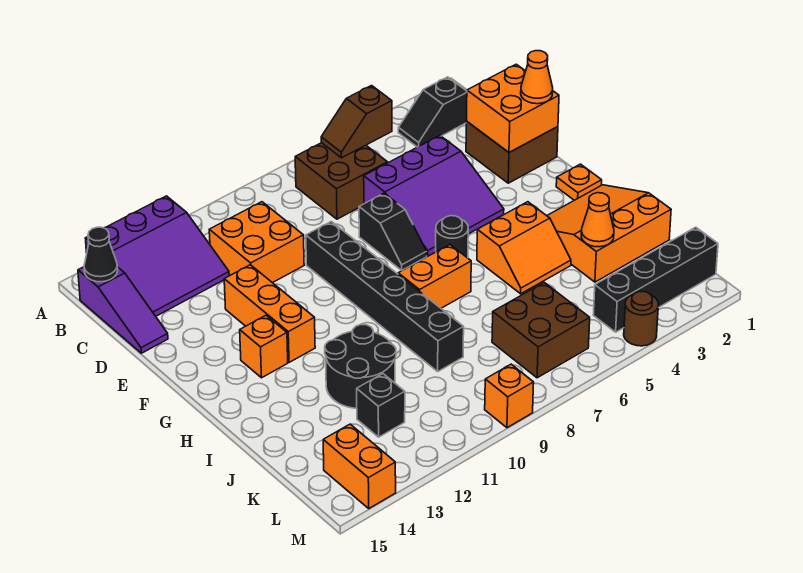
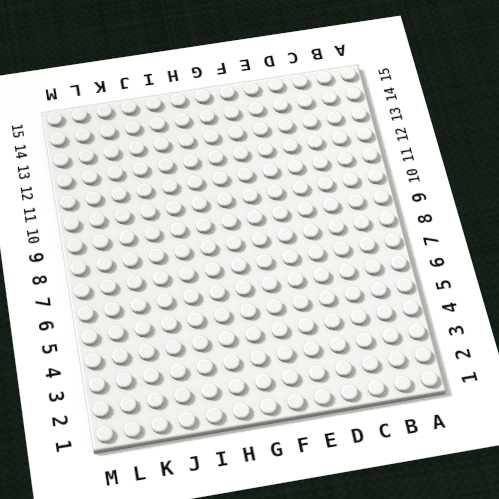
none -> purple 3x3 slope [85,196,229,316]
none -> black 1x2 slope [398,77,467,147]
none -> brown 2x2 brick [295,143,388,219]

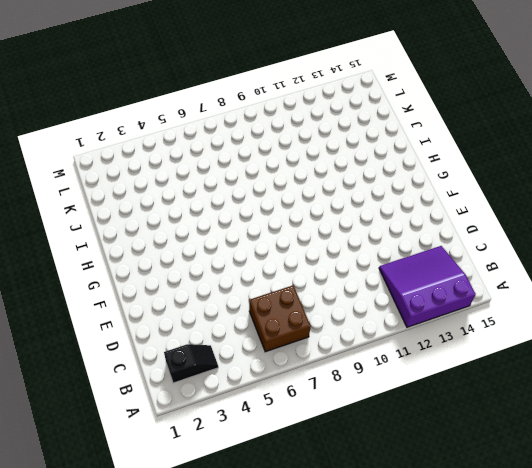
none -> purple 1x3 slope [78,267,168,353]
none -> orange 2x2 brick [209,202,304,283]
none -> brown 2x2 brick [466,121,558,183]

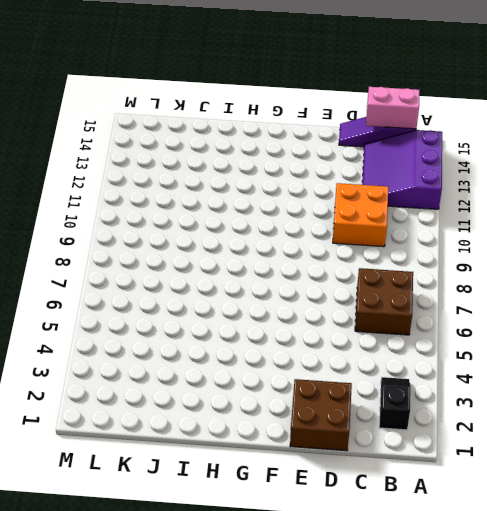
pink 1x2 brick [366,87,420,129] -> black 1x1 cone [84,227,118,282]
none -> purple 3x3 slope [364,136,504,256]
none -> black 1x2 slope [359,193,427,271]
none -> black 1x6 brick [306,222,464,371]

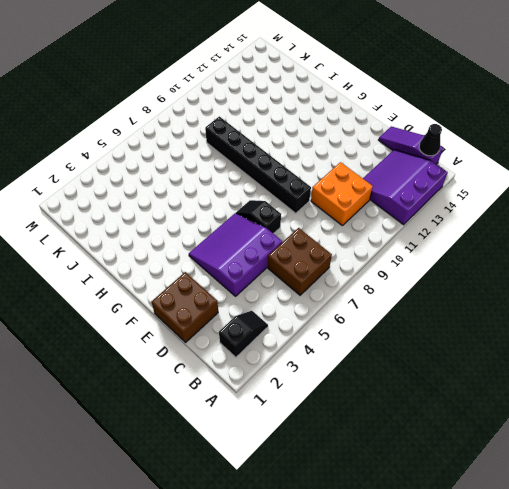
none -> orange 1x3 brick [224,265,315,362]
none -> orange 1x1 plate [556,164,602,200]
none -> black 1x1 round brick [436,216,468,258]

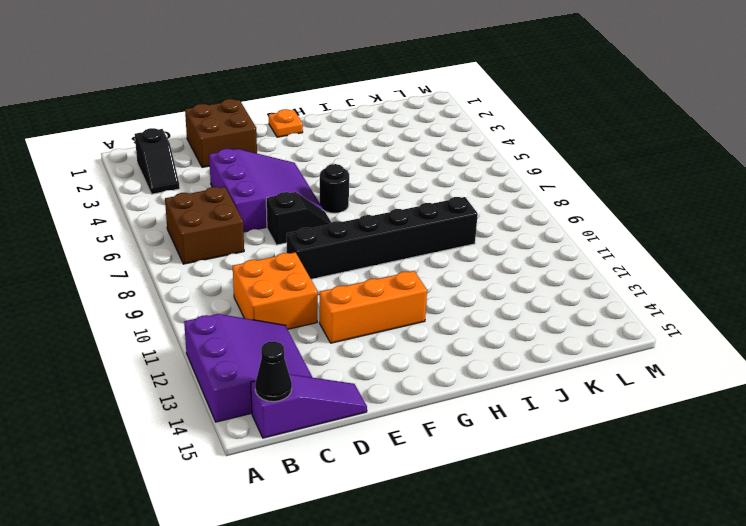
none -> orange 1x1 brick [240,315,288,378]
none -> orange 3x3 slope [547,185,671,282]
none -> orange 2x2 slope [477,202,571,294]

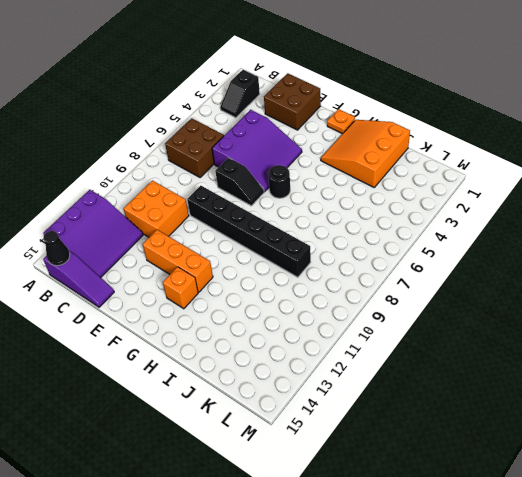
none -> orange 2x2 slope [477,202,571,294]
none -> orange 1x2 brick [398,245,471,308]
none -> black 2x2 round brick [325,325,396,408]

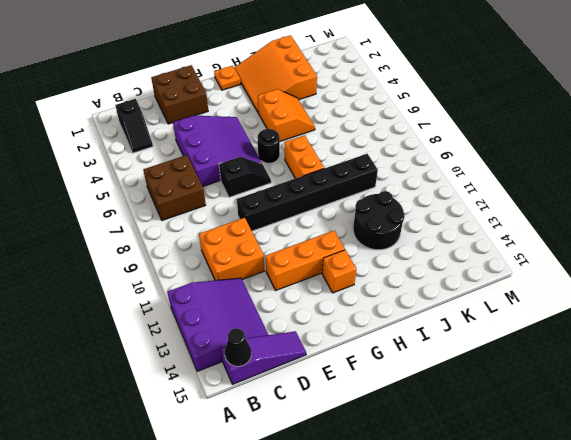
none -> brown 2x2 brick [492,283,590,378]
none -> black 1x1 brick [357,374,405,437]
none -> black 1x4 brick [593,227,718,332]

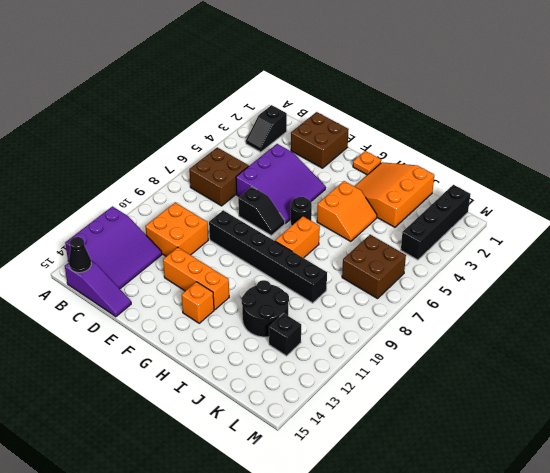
none -> orange 1x2 brick [323,424,396,508]
none -> brown 1x1 round brick [624,292,659,346]
none -> orange 1x1 brick [485,364,534,428]

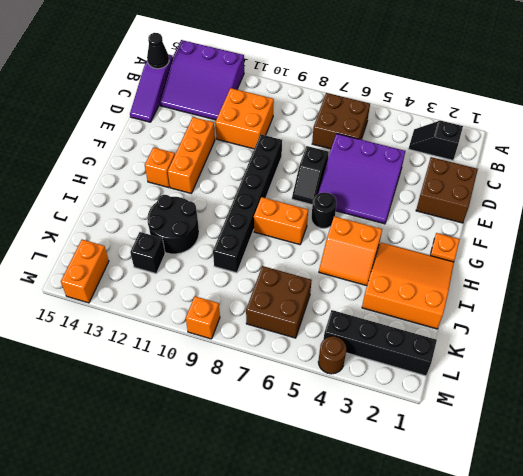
none -> brown 1x2 slope [321,86,392,158]
none -> orange 2x2 brick [466,64,559,153]
none -> orange 1x1 cone [581,193,614,247]

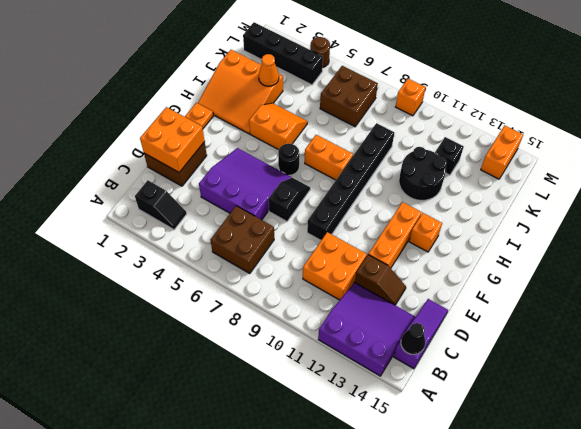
brown 1x2 slope [355,255,406,305] -> brown 1x2 slope moved to [321,86,392,158]
none -> orange 1x1 cone [521,51,553,104]

